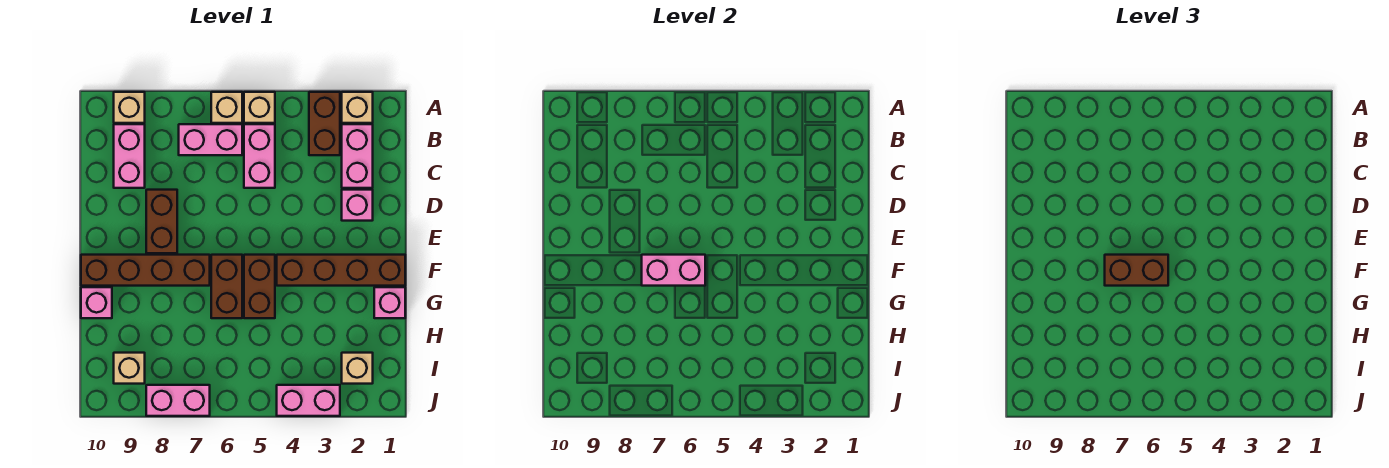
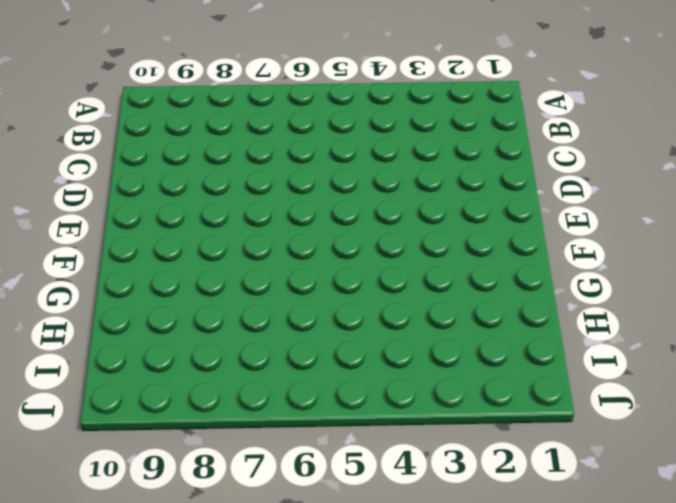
none -> tan 1x1 brick [342,92,373,123]
none -> brown 1x2 brick [309,92,340,155]
none -> tan 1x1 brick [244,92,275,123]

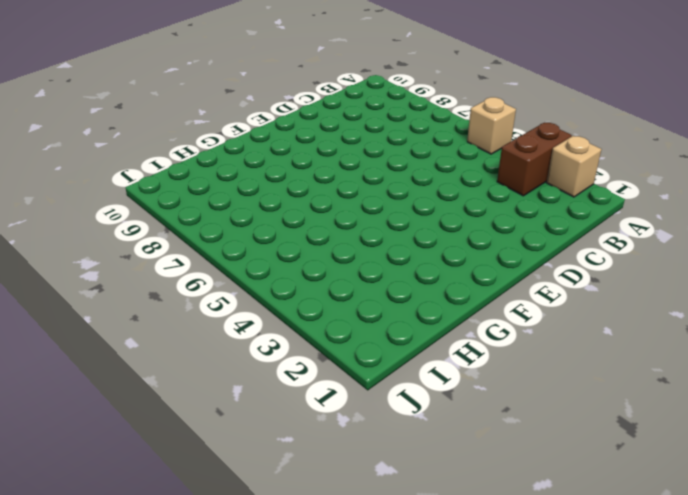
none -> tan 1x1 brick [211,92,242,123]
none -> tan 1x1 brick [114,92,145,123]
none -> pink 1x2 brick [342,124,373,188]

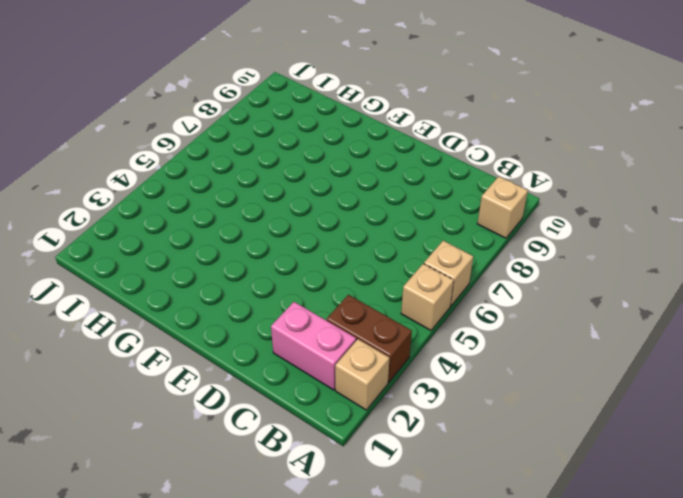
none -> pink 1x2 brick [244,124,275,188]
none -> pink 1x2 brick [179,124,242,155]
none -> pink 1x2 brick [114,124,145,188]

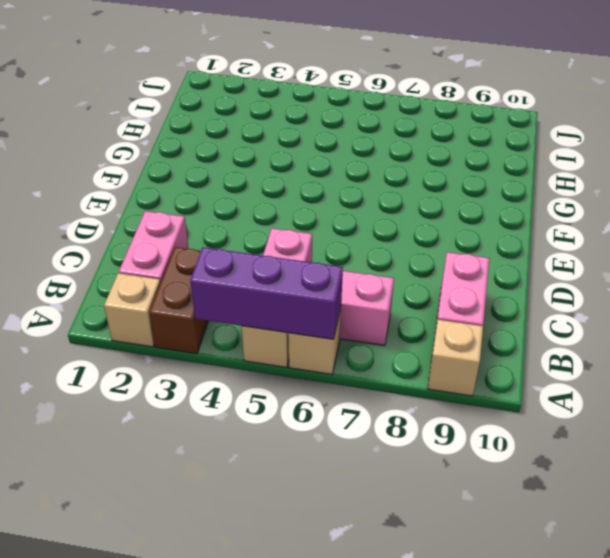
purple 1x3 brick [190,247,343,339] -> none
none -> pink 1x1 brick [342,190,373,221]
none -> brown 1x2 brick [146,190,177,253]
none -> brown 1x4 brick [277,255,405,286]

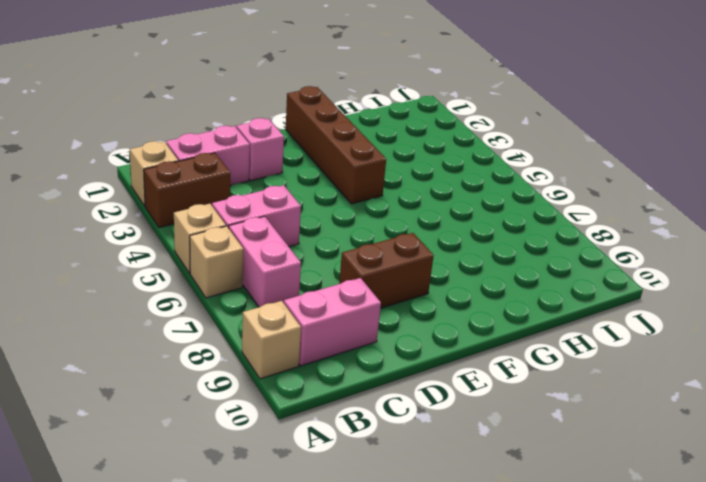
none -> brown 1x2 brick [244,255,275,318]
none -> brown 1x2 brick [211,255,242,318]
none -> brown 1x4 brick [81,255,210,286]

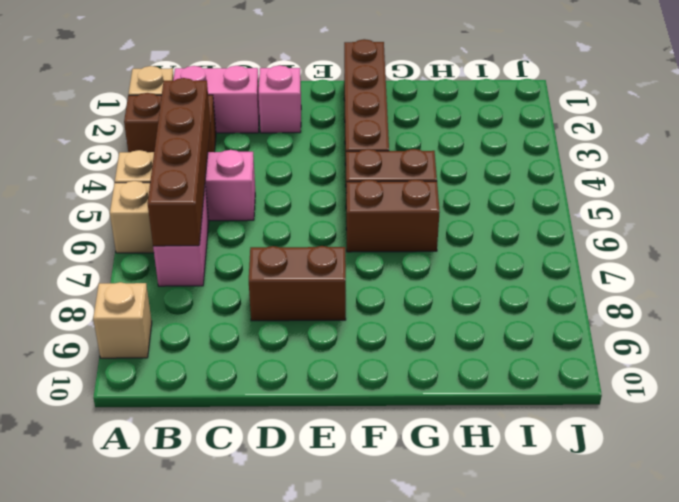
brown 1x4 brick [148,78,210,246] -> brown 1x4 brick moved to [81,255,210,286]
none -> pink 1x2 brick [114,124,145,188]
none -> pink 1x1 brick [374,287,405,318]
none -> pink 1x1 brick [81,287,112,318]

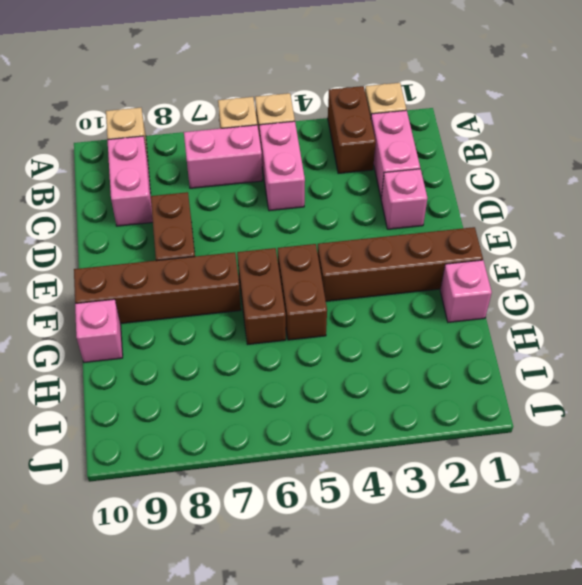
none -> tan 1x1 brick [342,353,373,384]
none -> tan 1x1 brick [114,353,145,384]
none -> pink 1x2 brick [277,385,340,416]

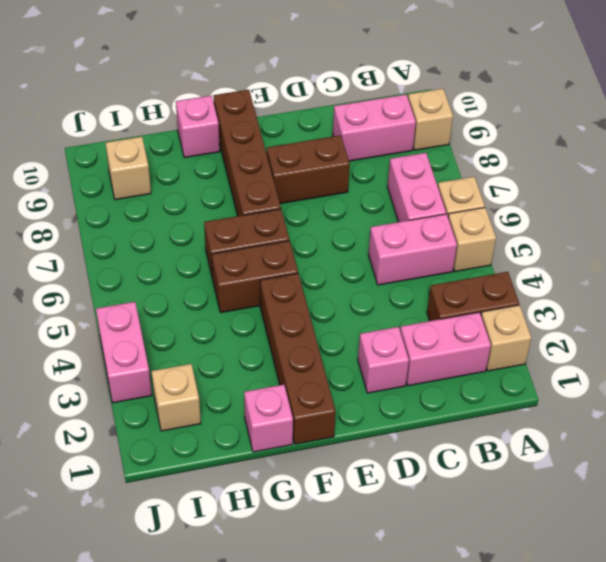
none -> pink 1x2 brick [146,385,210,416]
none -> pink 1x2 brick [642,255,705,286]
none -> brown 1x2 brick [1105,255,1168,286]

